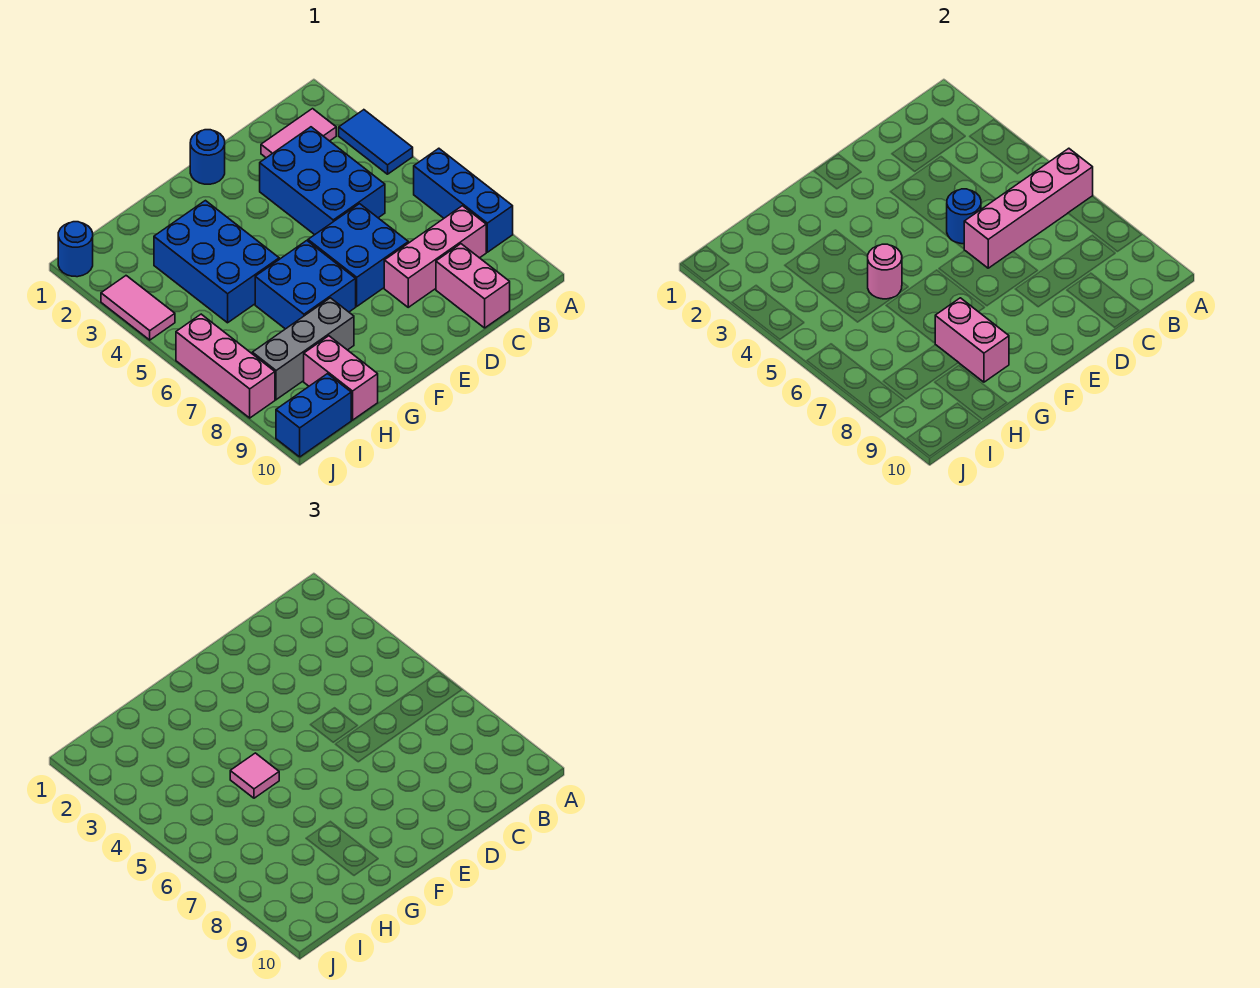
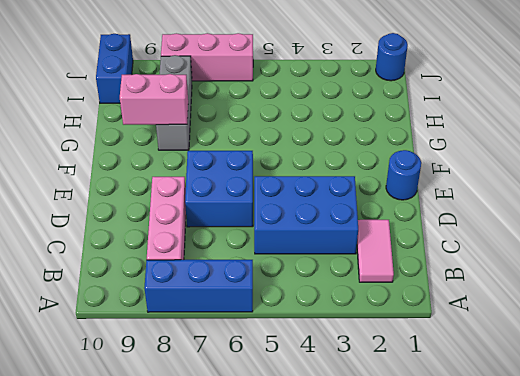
none -> blue 1x2 tile [339,110,413,174]
none -> pink 1x2 brick [436,244,510,328]
none -> blue 2x2 brick [255,241,356,329]

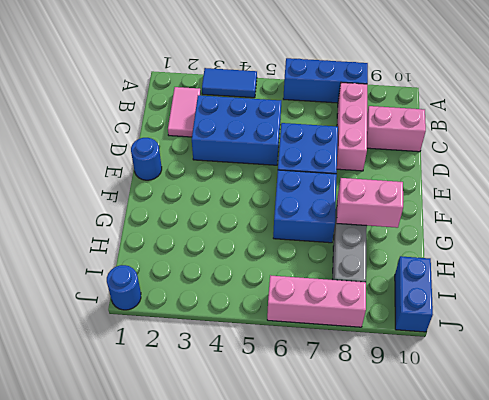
none -> blue 2x3 brick [154,201,279,323]
none -> pink 1x2 brick [304,336,378,420]
none -> pink 1x2 tile [101,276,175,340]

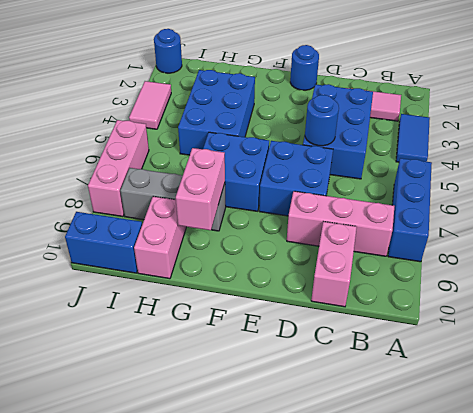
none -> pink 1x4 brick [964,148,1093,268]
none -> pink 1x1 round brick [868,244,902,299]
none -> pink 1x1 tile [230,753,279,798]

